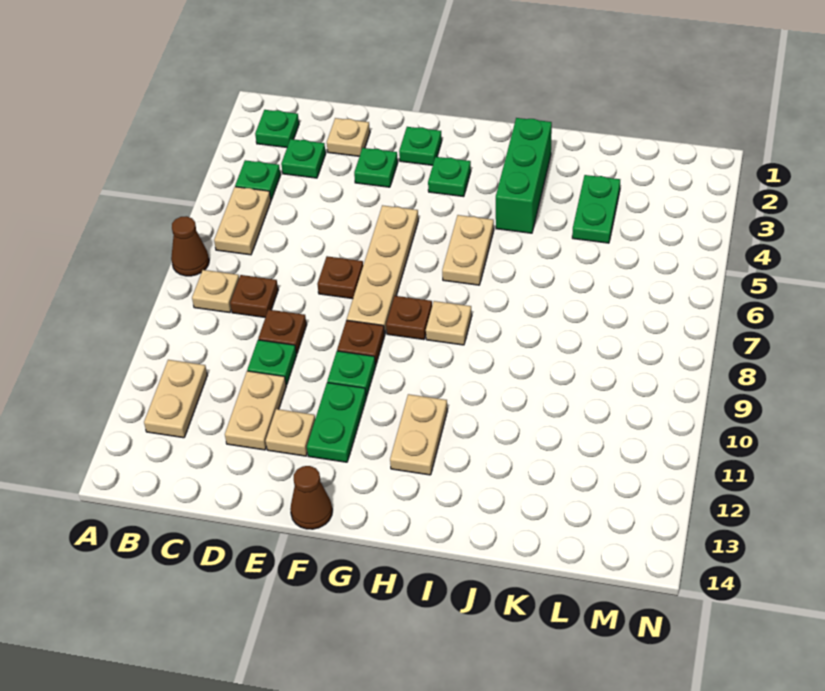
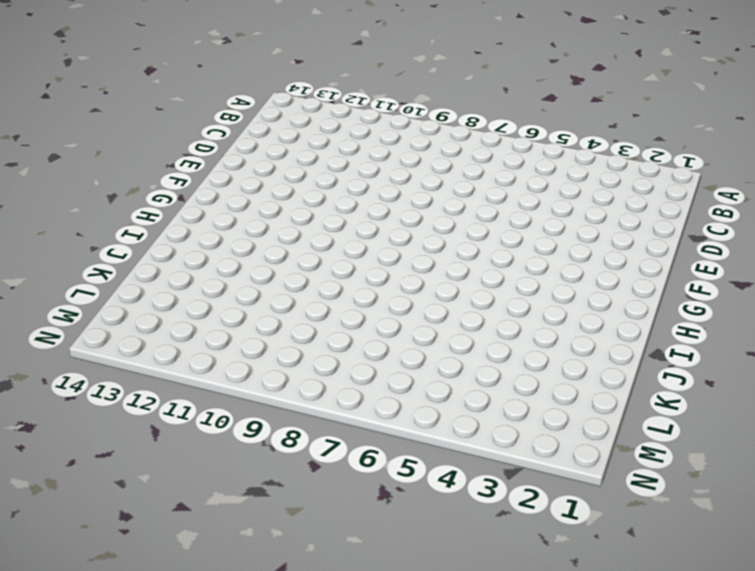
none -> brown 1x1 cone [171,216,209,276]
none -> green 1x1 plate [255,110,299,147]
none -> green 1x1 plate [235,160,280,199]

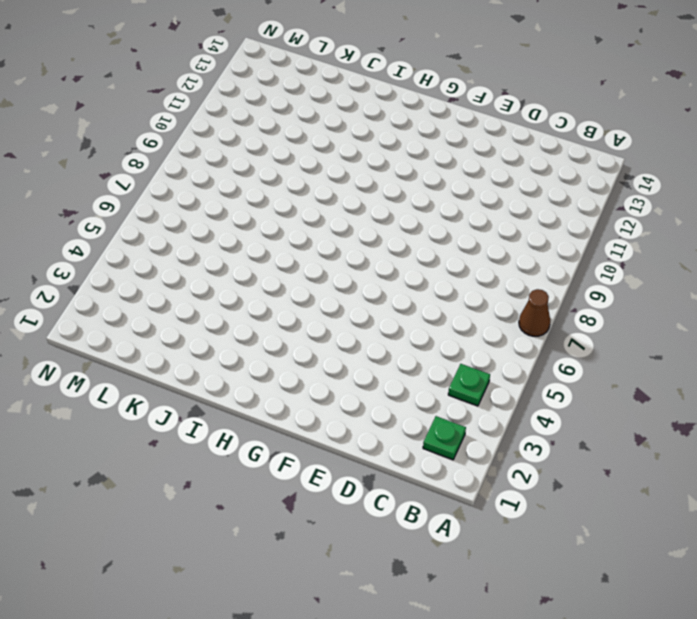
none -> tan 1x2 plate [214,187,271,255]
none -> tan 1x1 plate [192,270,239,313]
none -> tan 1x2 plate [144,360,207,438]

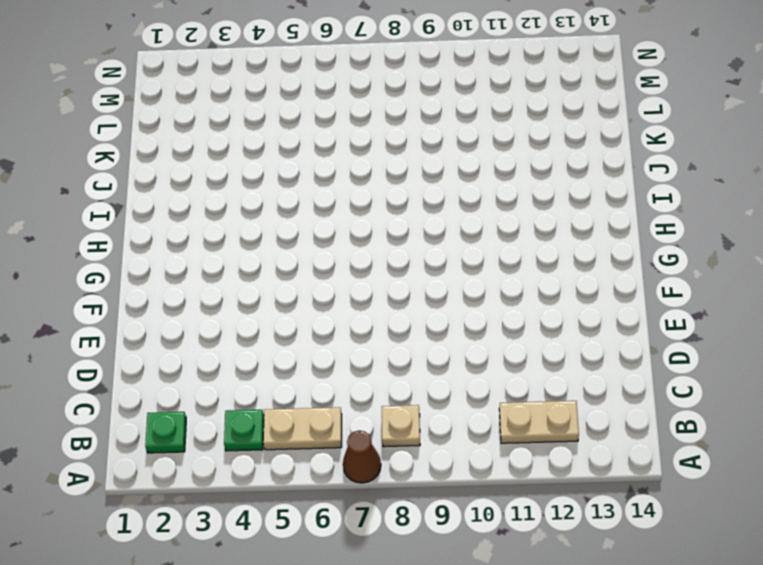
none -> green 1x1 plate [281,139,326,178]
none -> brown 1x1 plate [230,275,278,317]
none -> tan 1x1 plate [327,118,370,156]

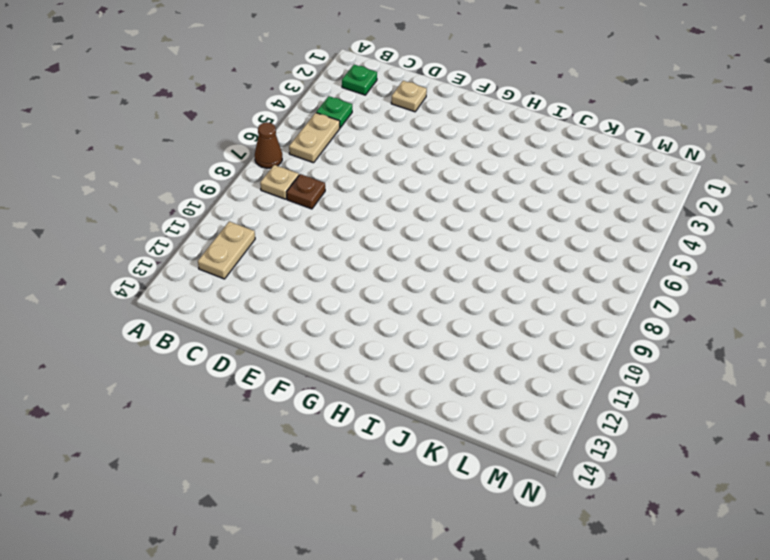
none -> green 1x1 plate [281,139,326,178]
none -> brown 1x1 plate [258,310,307,354]
none -> green 1x1 plate [247,340,296,385]

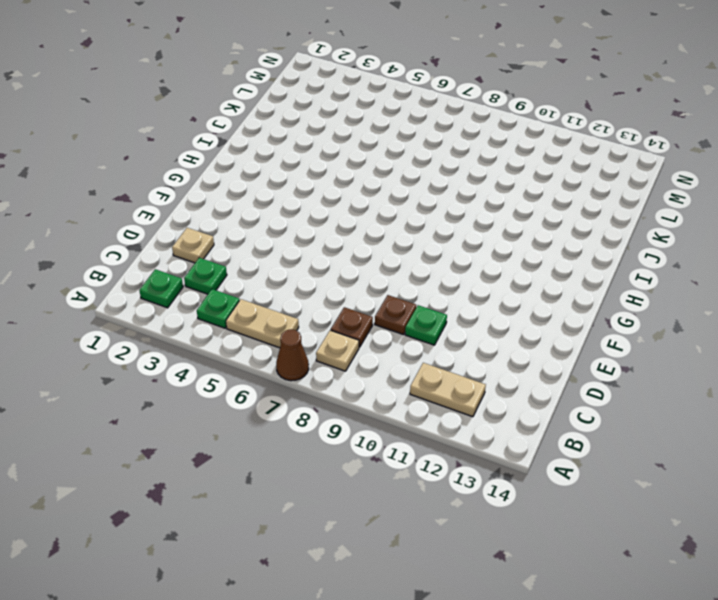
none -> tan 1x2 plate [225,371,286,450]
none -> green 1x1 plate [354,148,398,187]
none -> brown 1x1 plate [317,256,363,299]

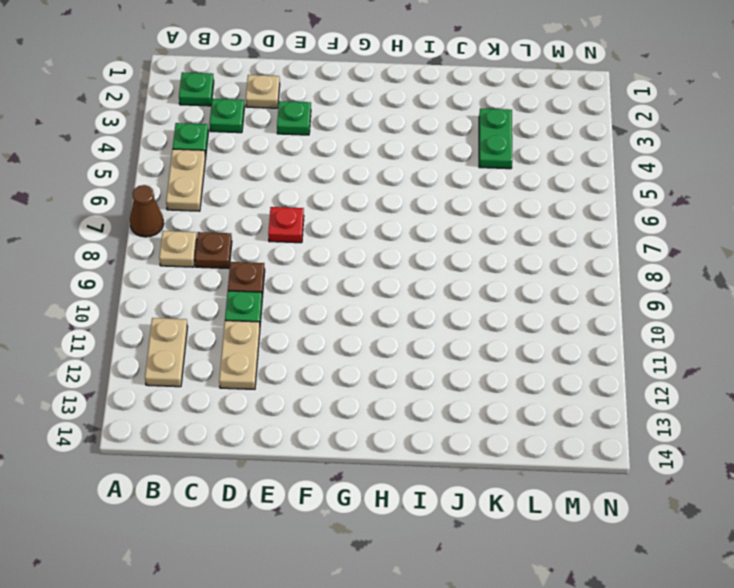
red 1x1 plate [268,207,304,243] -> brown 1x1 plate [317,256,363,299]
none -> tan 1x1 plate [266,409,315,456]
none -> green 1x1 plate [399,127,442,165]
none -> tan 1x4 plate [347,205,418,334]

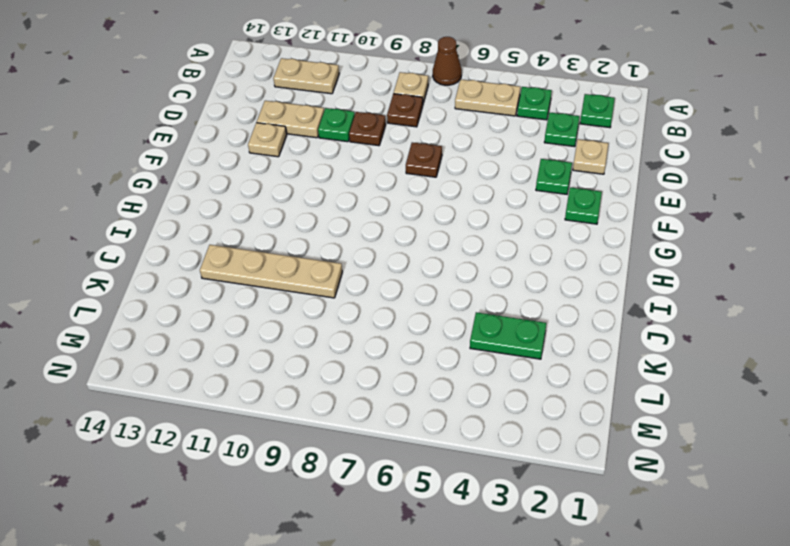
tan 1x4 plate [200,245,342,298] -> tan 1x4 plate moved to [347,205,418,334]
none -> brown 1x1 plate [337,320,385,365]
none -> green 1x1 plate [327,351,376,396]
none -> green 1x2 plate [307,383,366,462]

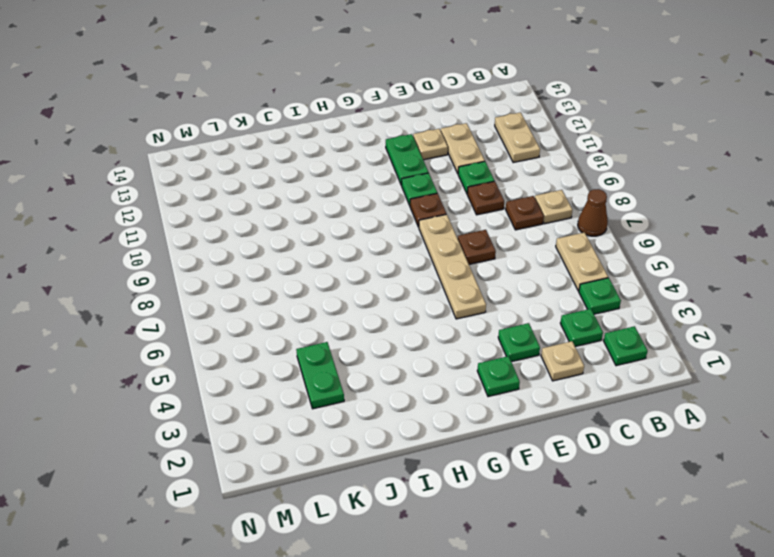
none -> brown 1x1 cone [290,466,332,529]
none -> green 1x1 plate [428,157,471,197]
none -> brown 1x1 plate [386,296,432,340]

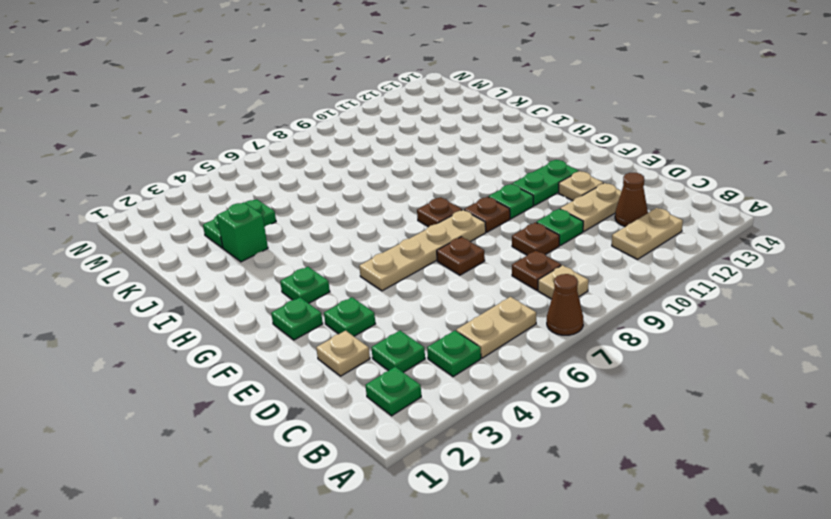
brown 1x1 cone [615,173,648,227] -> brown 1x1 cone moved to [290,466,332,529]
green 1x1 brick [217,202,268,262] -> none
none -> tan 1x2 plate [442,215,494,285]
none -> tan 1x1 plate [426,301,472,345]
none -> tan 1x2 plate [390,394,447,475]

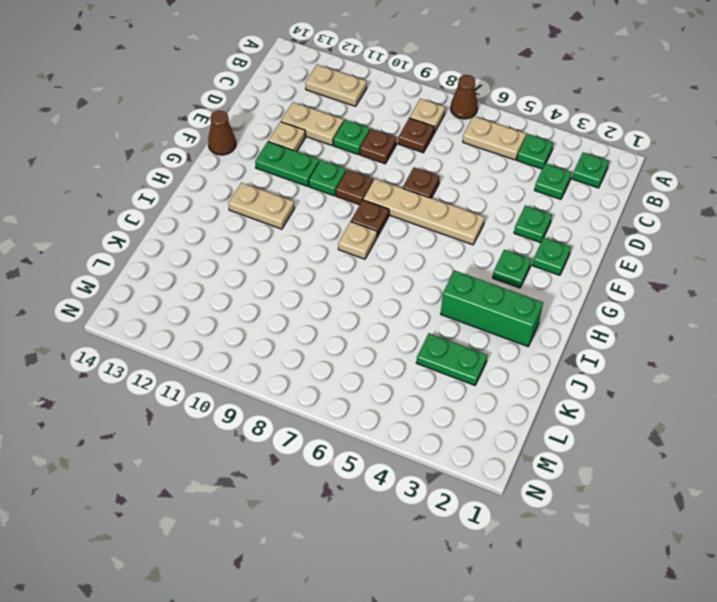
none -> tan 1x1 plate [327,118,370,156]
none -> tan 1x2 plate [442,215,494,285]

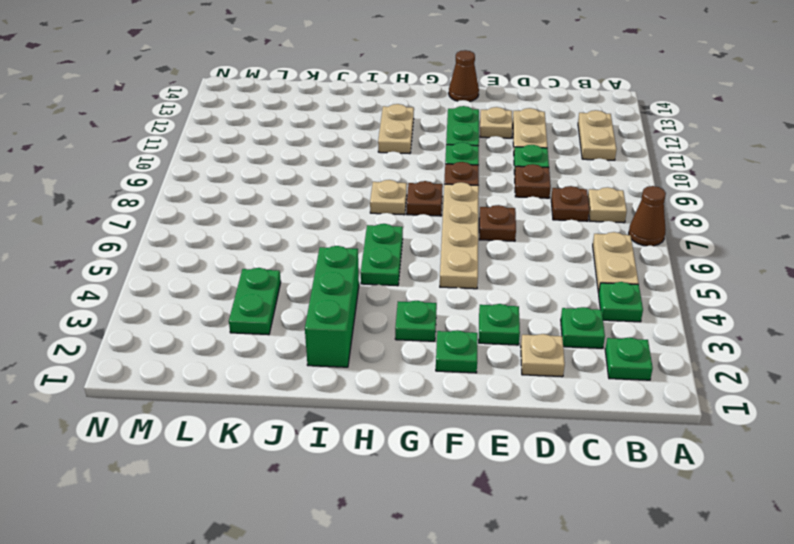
green 1x2 plate [361,224,403,286] -> tan 1x2 plate [442,215,494,285]

